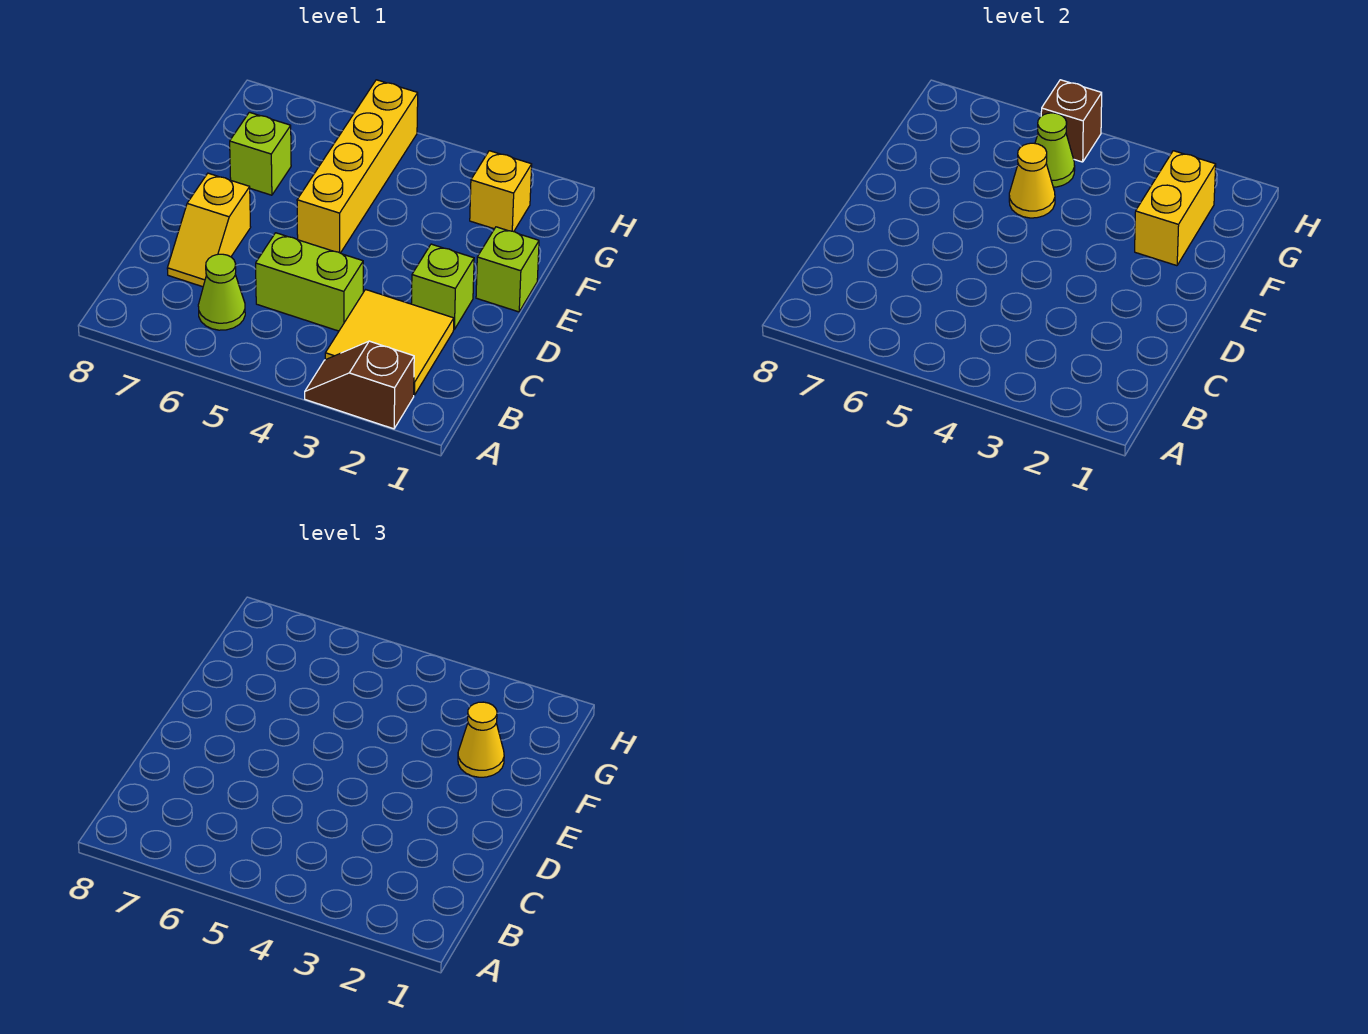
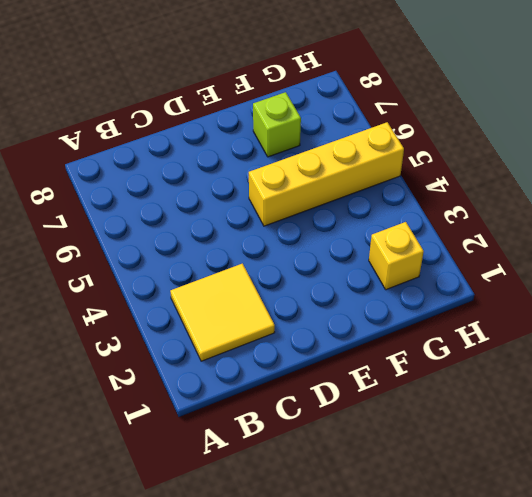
none -> brown 1x2 slope [305,341,414,429]
none -> lime 1x1 cone [198,254,245,330]
none -> lime 1x2 brick [256,233,363,331]

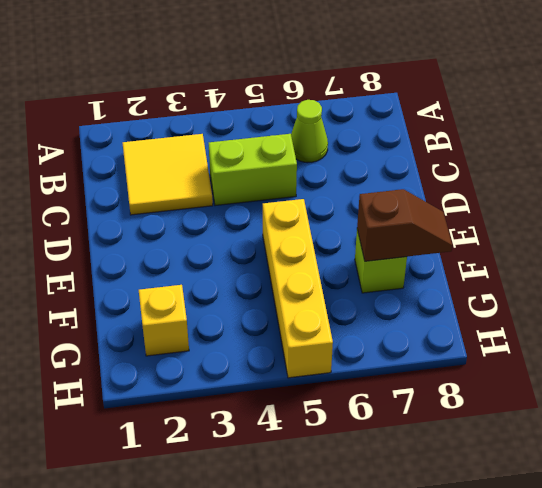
brown 1x2 slope [357,189,452,261] -> brown 1x2 slope moved to [305,341,414,429]
none -> yellow 1x2 slope [167,173,251,287]
none -> lime 1x1 brick [411,244,474,329]
none -> lime 1x1 brick [476,227,539,312]

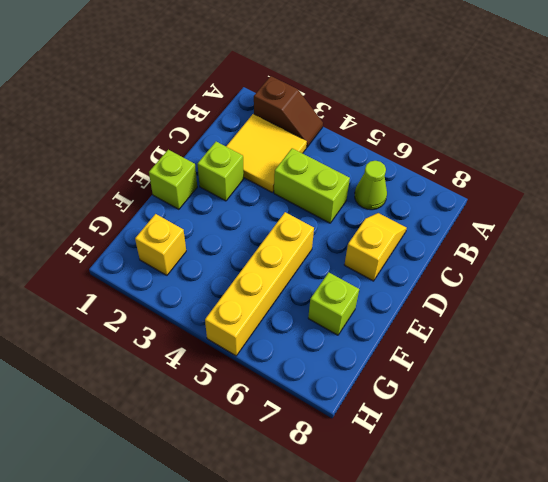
none -> yellow 1x2 brick [1135,151,1216,266]
none -> yellow 1x1 cone [1009,143,1055,218]
none -> lime 1x1 cone [1035,113,1075,187]

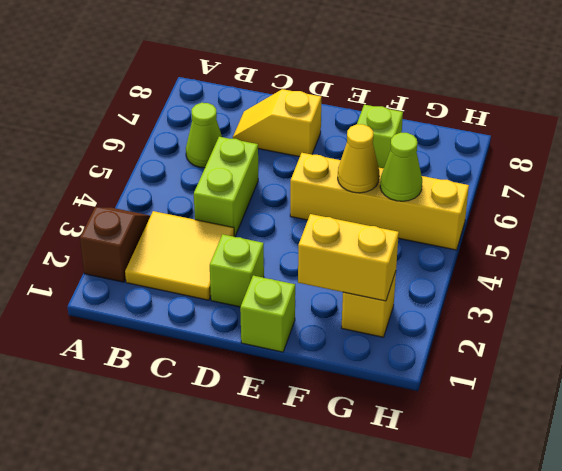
none -> brown 1x1 brick [1041,80,1102,162]
none -> yellow 1x1 cone [458,702,504,777]

